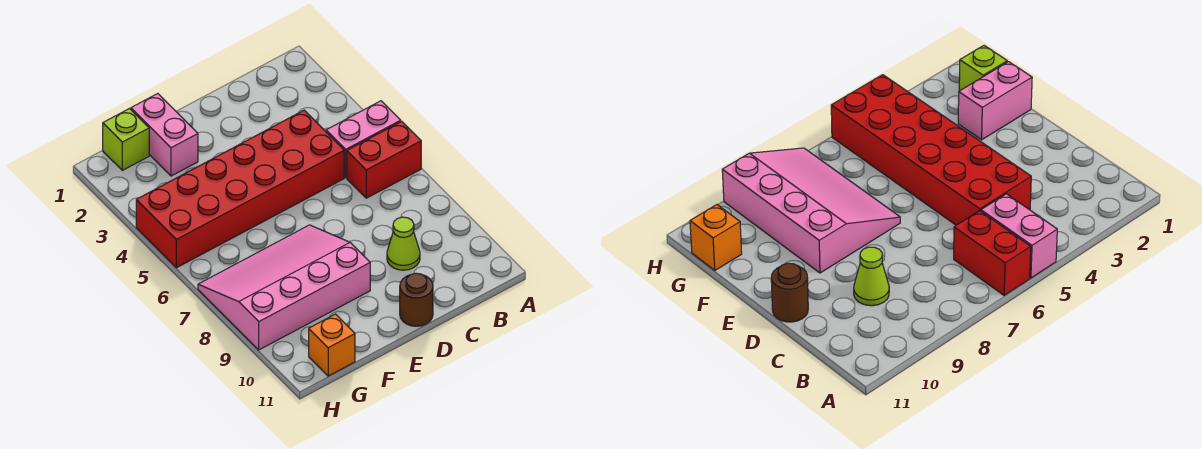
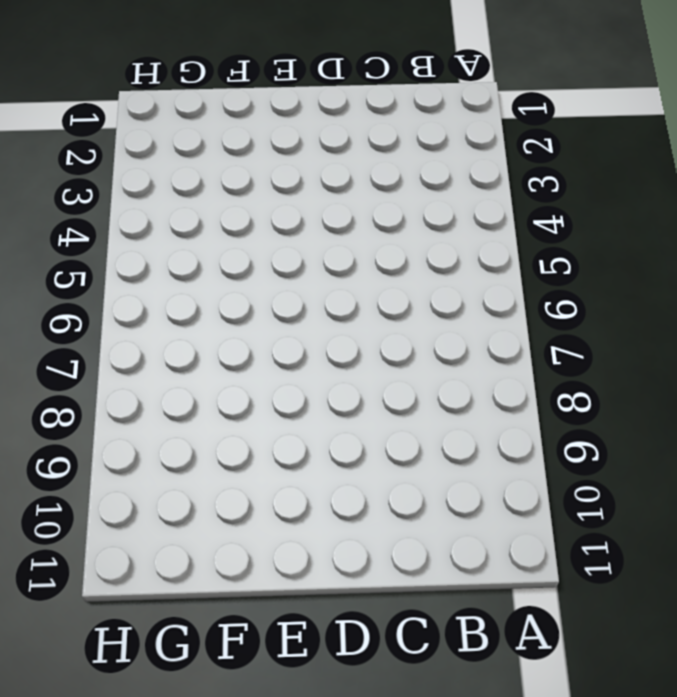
none -> pink 1x2 brick [326,101,401,177]
none -> red 1x2 brick [347,121,421,198]

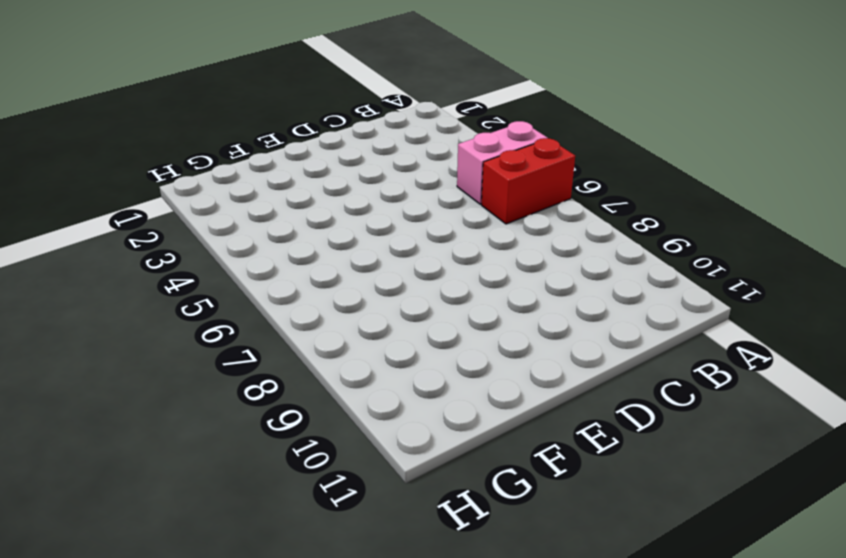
none -> red 2x6 brick [136,110,344,268]
none -> lime 1x1 cone [387,217,420,270]

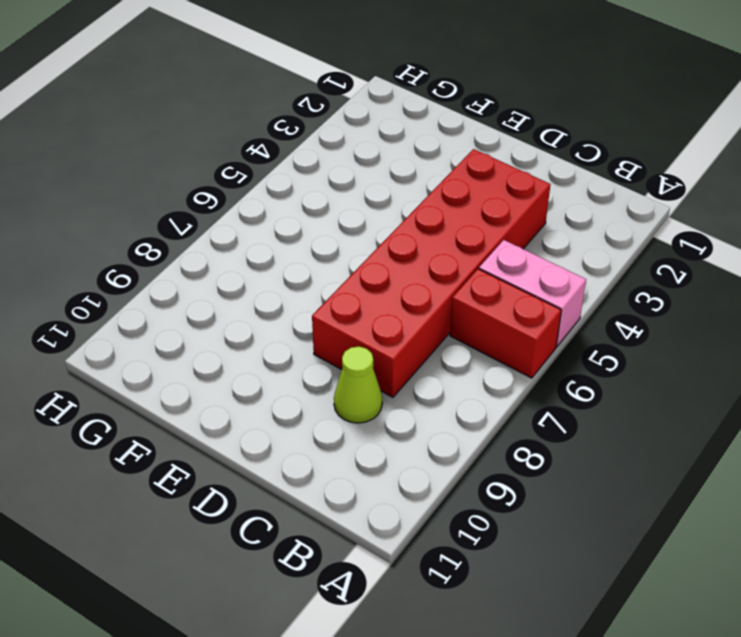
red 2x6 brick [312,149,550,397] -> red 2x6 brick turned to [136,110,344,268]
none -> brown 1x1 round brick [400,273,433,326]
none -> pink 3x4 slope [198,225,370,350]

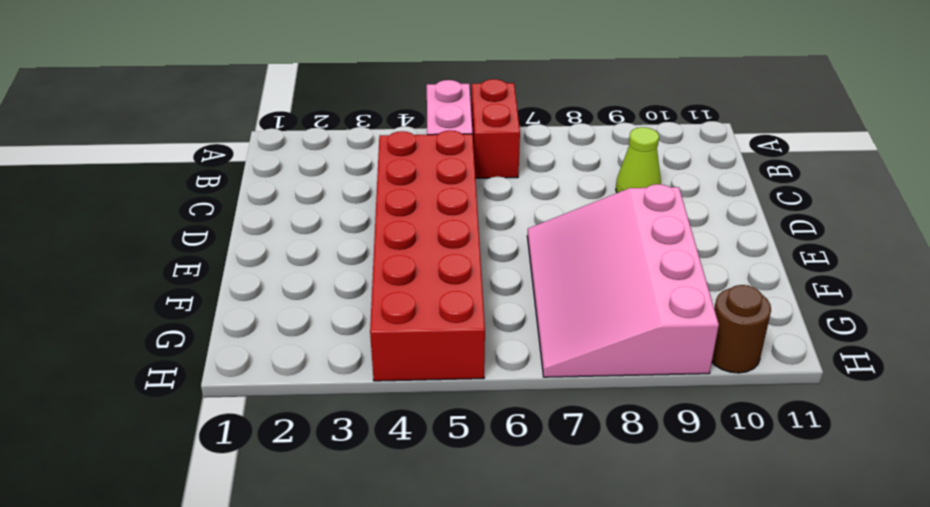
brown 1x1 round brick [712,285,771,373] -> brown 1x1 round brick moved to [400,273,433,326]
none -> pink 1x2 brick [131,94,198,176]
none -> lime 1x1 brick [103,109,149,170]

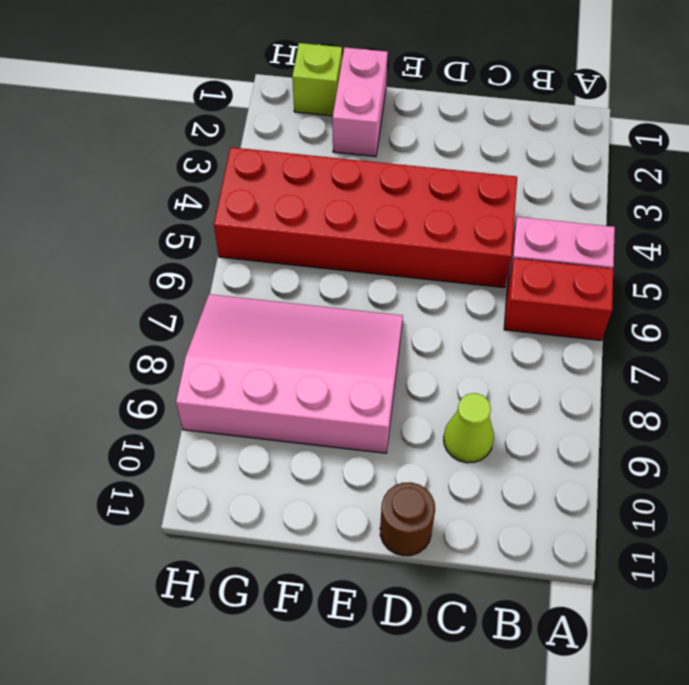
none -> orange 1x1 brick [309,314,355,376]

